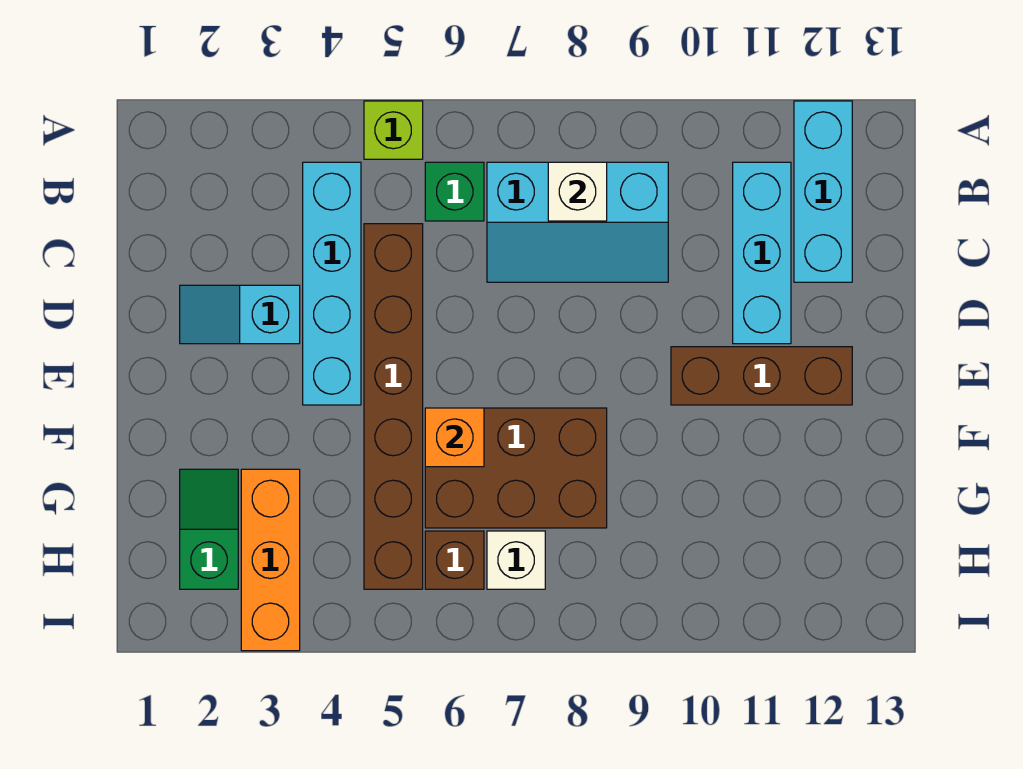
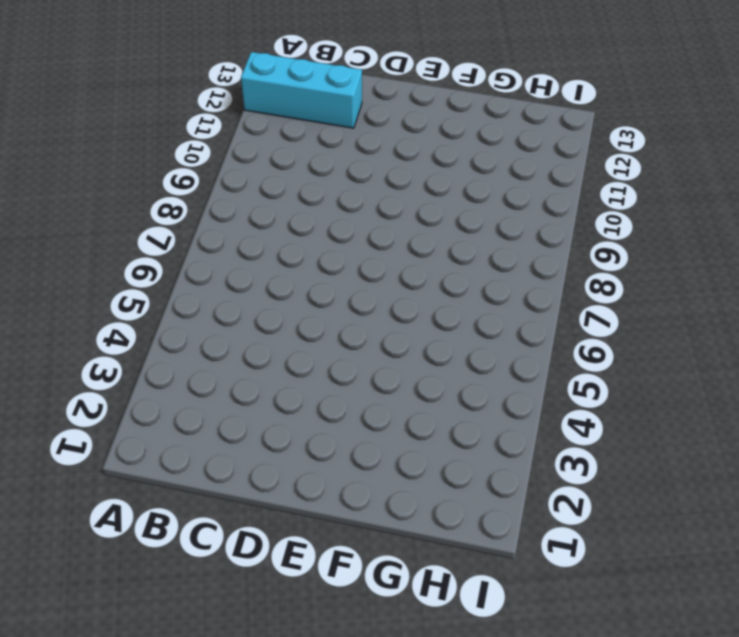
none -> lime 1x1 brick [364,101,423,159]
none -> cyan 1x4 brick [303,162,361,405]
none -> green 1x1 brick [425,162,484,221]

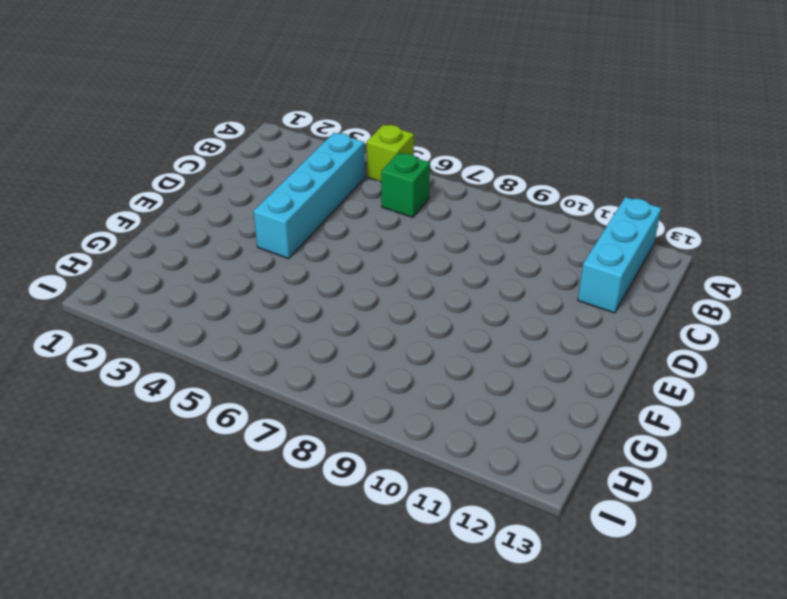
none -> cyan 2x3 slope [487,162,668,282]
none -> cyan 1x3 brick [733,162,791,344]
none -> brown 1x6 brick [364,224,423,589]

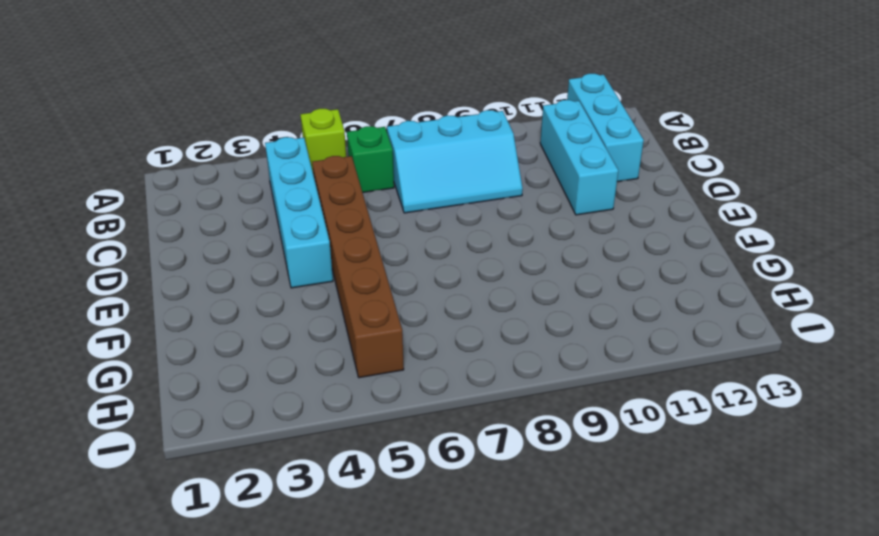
none -> cyan 1x2 slope [180,285,300,344]
none -> brown 1x3 brick [671,347,852,405]
none -> brown 2x3 brick [425,408,607,528]

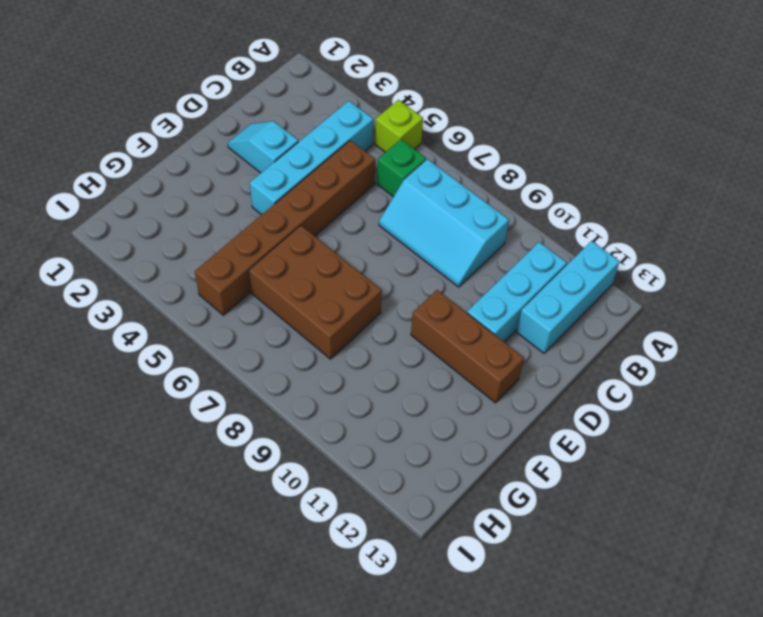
none -> green 1x2 slope [180,469,238,589]
none -> orange 1x3 brick [241,469,300,651]
none -> brown 1x1 brick [425,531,484,589]

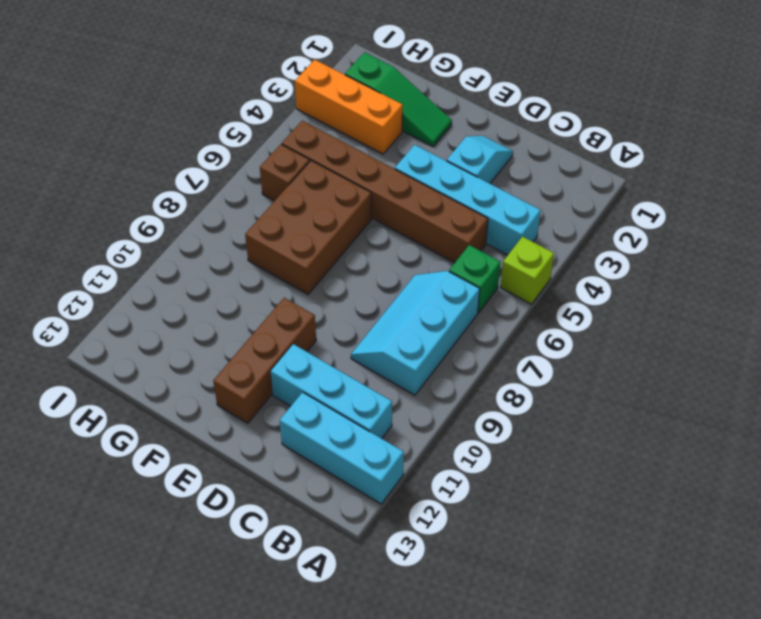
green 1x3 slope [345,52,452,146] -> green 1x2 slope [180,469,238,589]
none -> white 1x1 brick [487,531,545,589]
none -> white 1x1 brick [548,162,607,221]
none -> orange 1x1 brick [425,408,484,467]

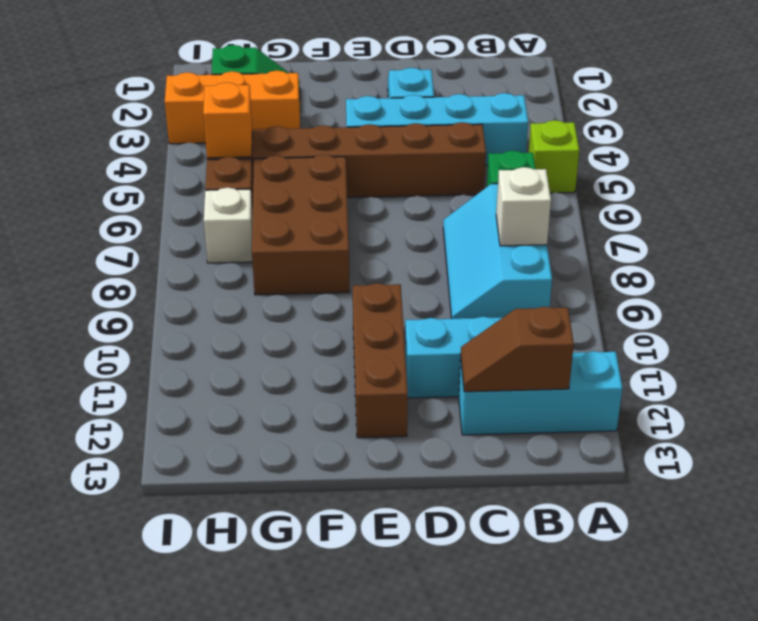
brown 1x2 slope [461,307,574,392] -> none
orange 1x1 brick [203,82,252,158] -> orange 1x1 brick moved to [425,408,484,467]

